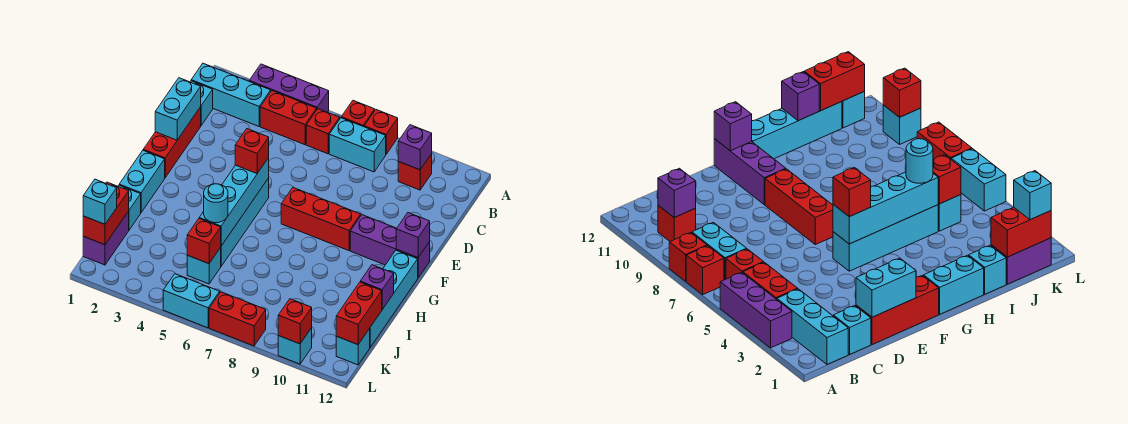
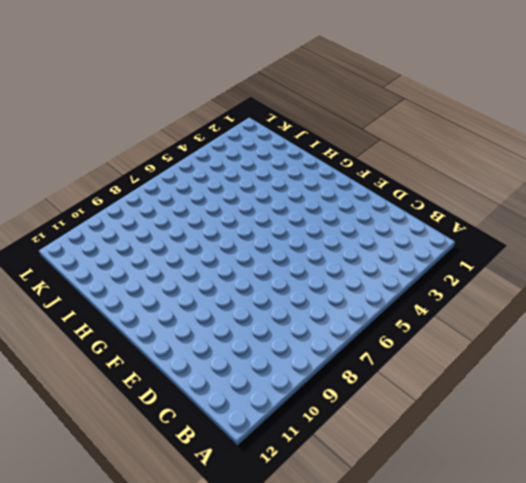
none -> purple 1x3 brick [249,64,329,112]
none -> red 1x1 brick [341,101,375,127]
none -> red 1x1 brick [364,110,398,154]
none -> cyan 1x3 brick [191,63,271,126]

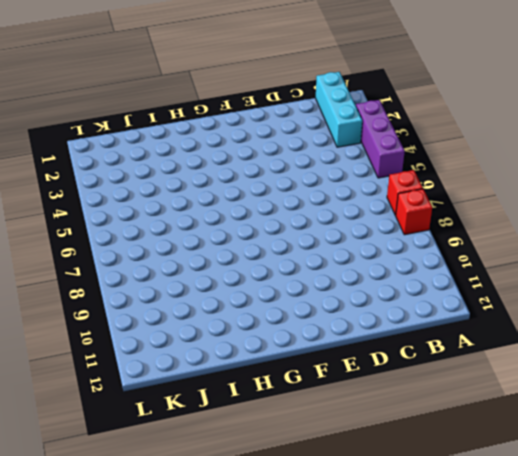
none -> red 1x2 brick [260,91,317,145]
none -> red 1x1 brick [306,109,340,154]
none -> cyan 1x2 brick [329,118,386,172]
none -> red 1x1 brick [398,154,432,190]

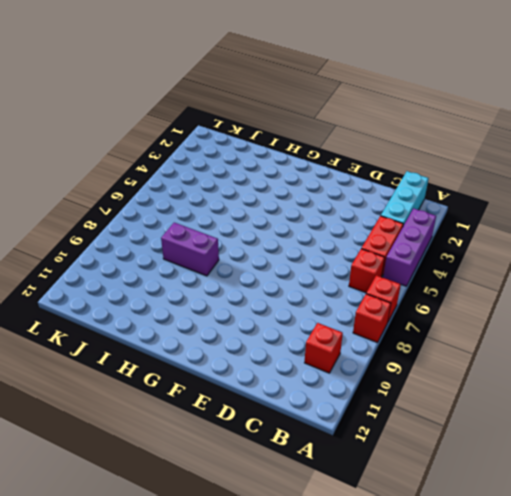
purple 1x2 brick [161,223,219,276] -> purple 1x2 brick moved to [83,211,129,265]
none -> cyan 1x2 brick [329,118,386,172]
none -> cyan 1x1 brick [190,81,213,125]
none -> red 1x3 brick [143,107,201,178]
none -> cyan 1x4 brick [220,178,269,266]

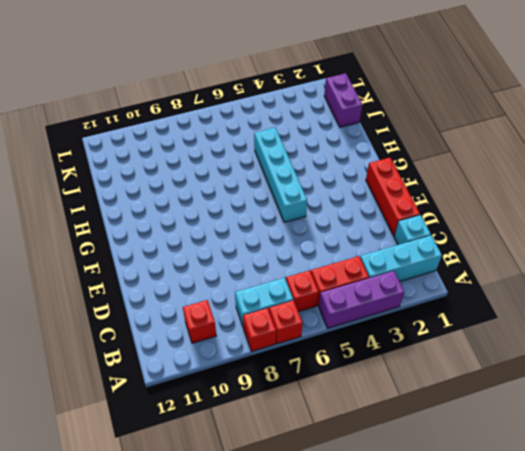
none -> red 1x3 brick [281,187,361,251]
none -> purple 1x3 brick [350,215,430,278]
none -> cyan 1x2 brick [119,151,165,212]
none -> cyan 1x4 brick [370,250,418,347]

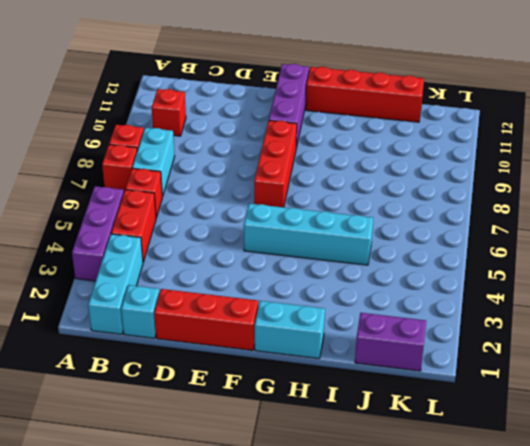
red 1x4 brick [306,67,424,122] -> cyan 1x4 brick [370,250,418,347]
none -> cyan 1x1 brick [118,185,141,230]
none -> cyan 1x1 brick [187,248,221,284]
none -> cyan 1x1 brick [336,329,370,365]
none -> cyan 1x2 brick [163,274,220,328]

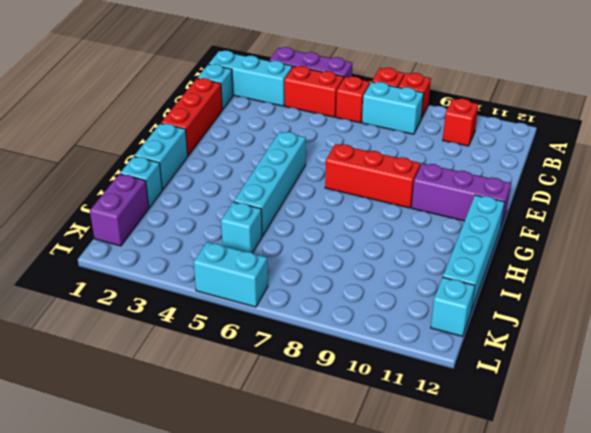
none -> red 1x2 brick [209,292,266,346]
none -> cyan 1x1 brick [278,328,312,364]
none -> purple 1x1 brick [398,125,432,170]
none -> cyan 1x2 brick [155,78,201,140]

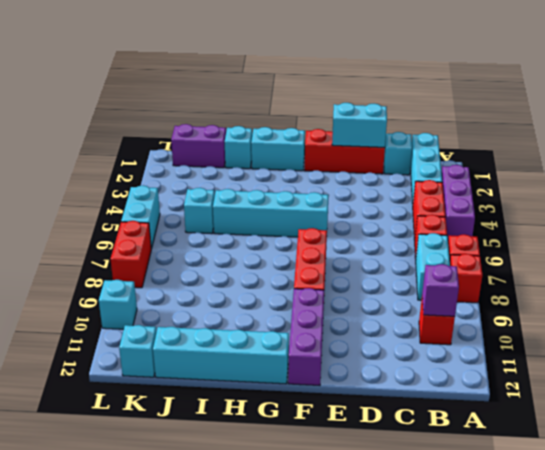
none -> cyan 1x4 brick [199,158,269,246]
none -> purple 1x1 brick [396,213,430,258]
none -> purple 1x1 brick [360,265,394,309]
none -> red 1x2 brick [83,182,129,245]

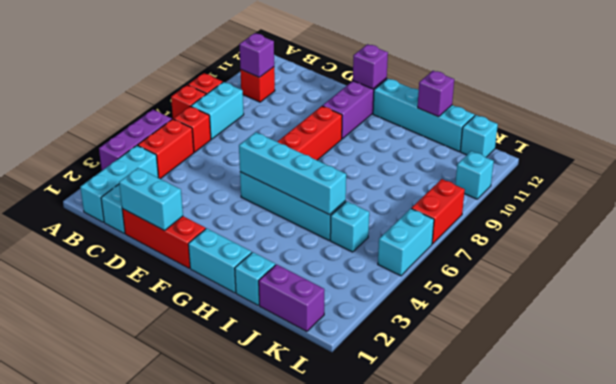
none -> red 1x2 brick [83,182,129,245]
none -> red 1x1 brick [187,219,221,264]
none -> red 1x2 brick [336,282,382,345]
none -> red 1x1 brick [278,299,312,344]

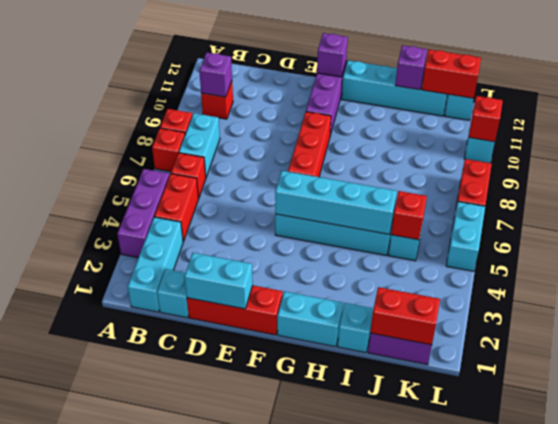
none -> red 1x1 brick [235,129,269,174]
none -> cyan 1x1 round brick [204,184,228,223]
none -> cyan 1x1 brick [83,179,117,224]

